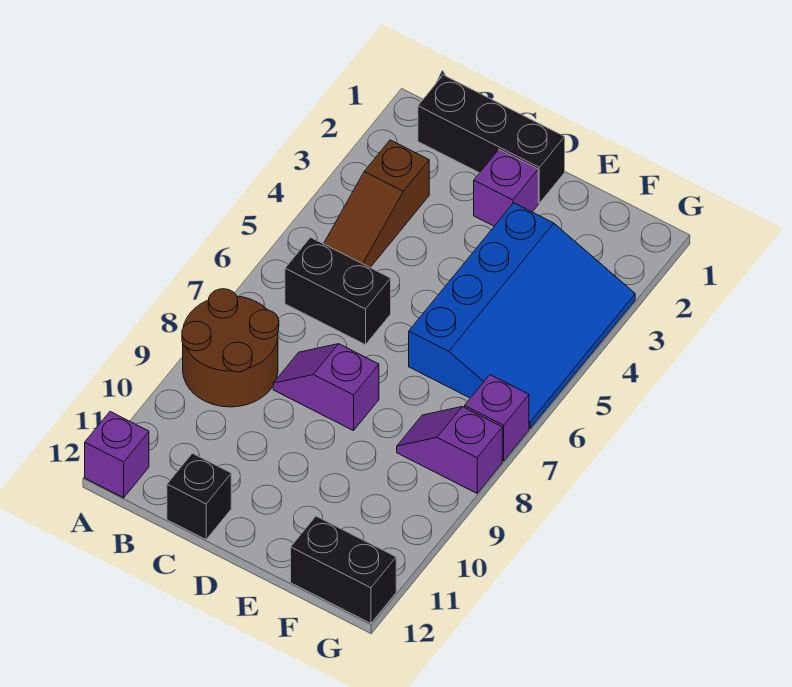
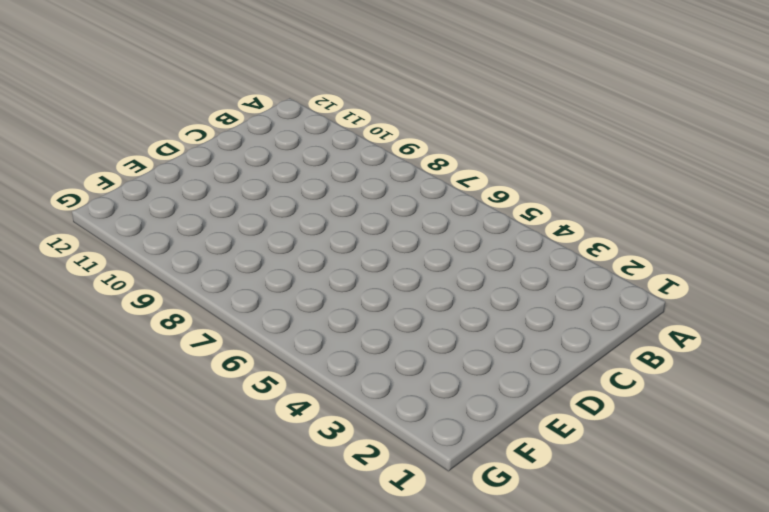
none -> brown 2x2 round brick [182,289,279,407]
none -> purple 1x1 brick [85,412,149,498]
none -> black 1x3 brick [418,75,565,203]

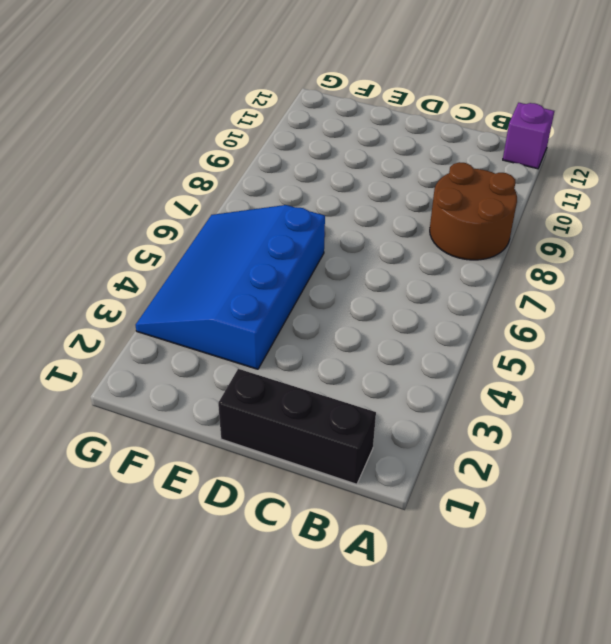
none -> brown 1x3 slope [324,140,429,267]
none -> black 1x2 brick [285,238,391,345]
none -> purple 1x2 slope [273,344,379,431]

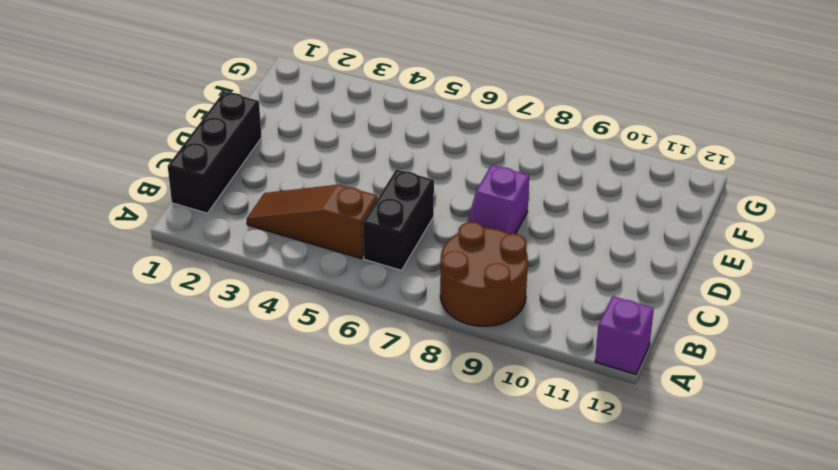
brown 1x3 slope [247,185,378,259] -> brown 1x3 slope turned to [324,140,429,267]
none -> black 1x1 brick [167,453,231,539]
none -> purple 1x1 brick [474,149,538,226]
none -> blue 3x4 slope [409,203,635,428]

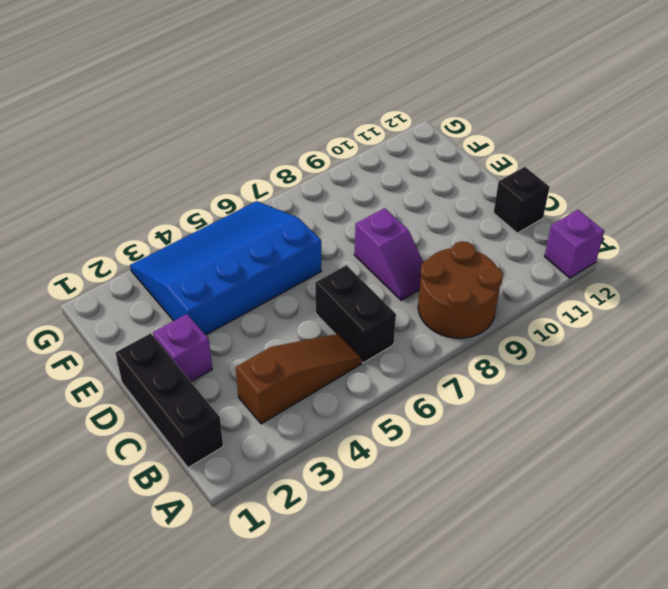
none -> purple 1x2 slope [397,407,502,493]
none -> black 1x2 brick [291,516,396,623]
none -> purple 1x1 brick [465,375,529,461]

